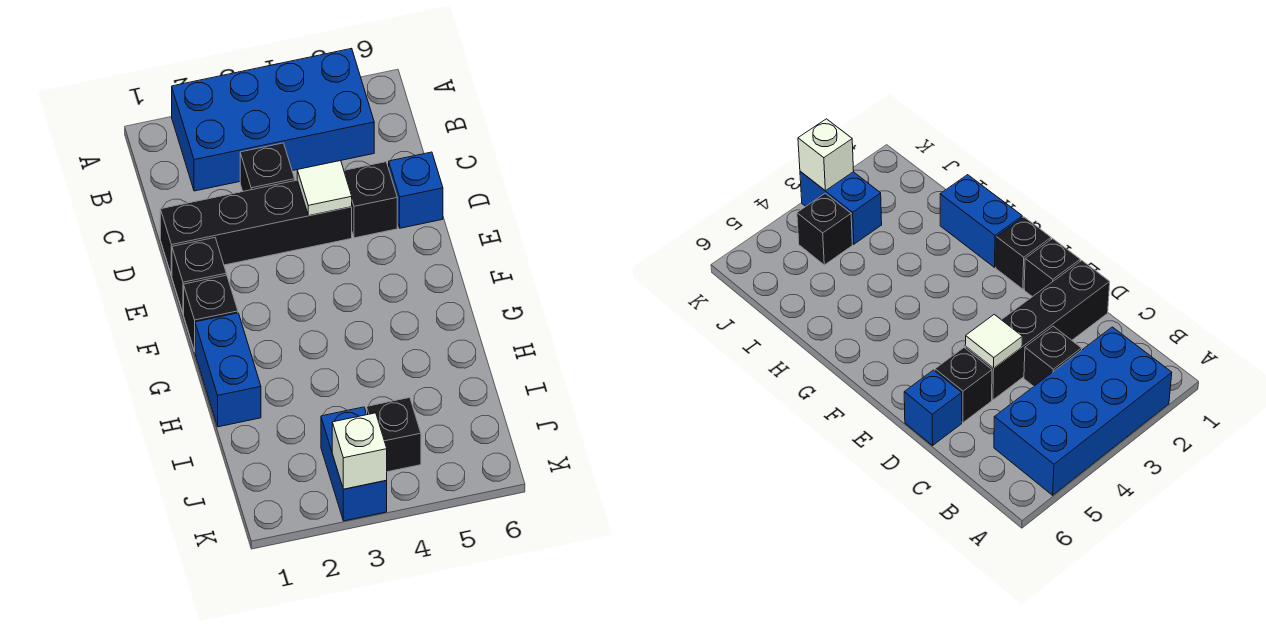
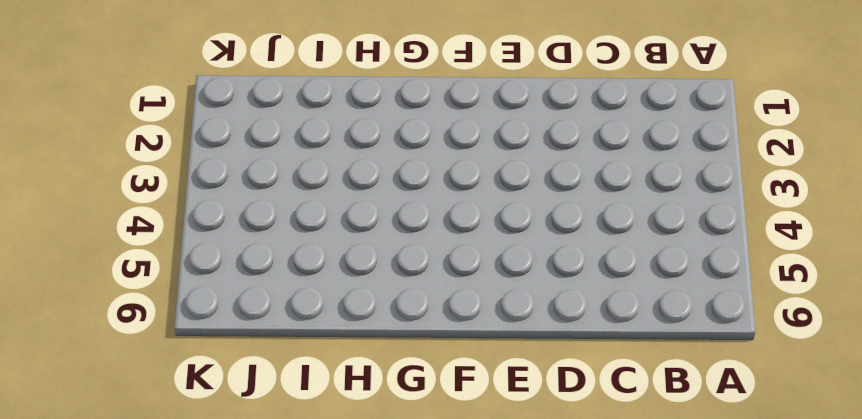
none -> blue 2x4 brick [172,48,374,191]
none -> black 1x1 brick [240,143,295,191]
none -> black 1x4 brick [160,180,352,276]

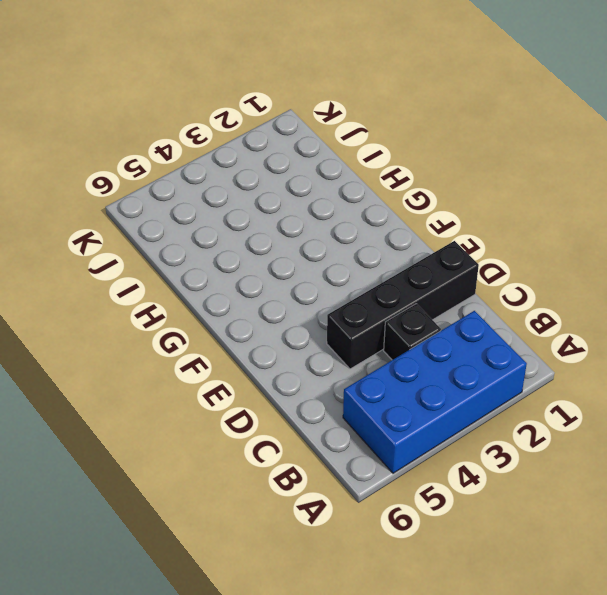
none -> black 1x1 brick [344,162,397,238]
none -> blue 1x1 brick [389,152,443,228]
none -> black 1x1 brick [172,238,226,314]

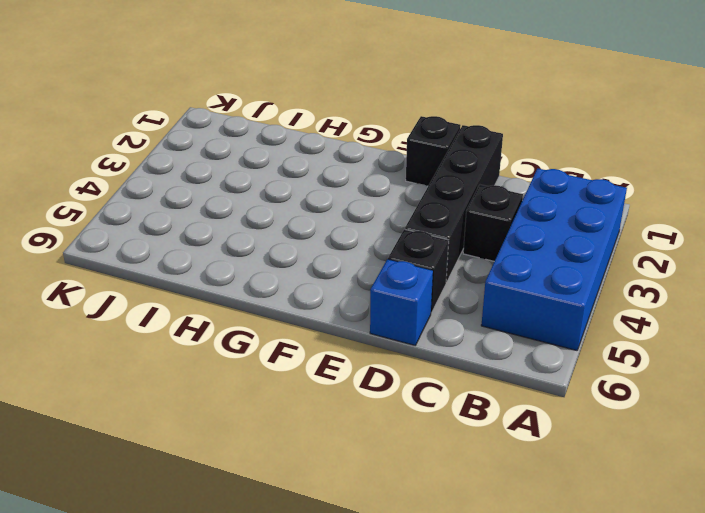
none -> black 1x1 brick [184,275,238,351]
none -> blue 1x2 brick [195,313,261,427]
none -> blue 1x2 brick [321,407,387,521]

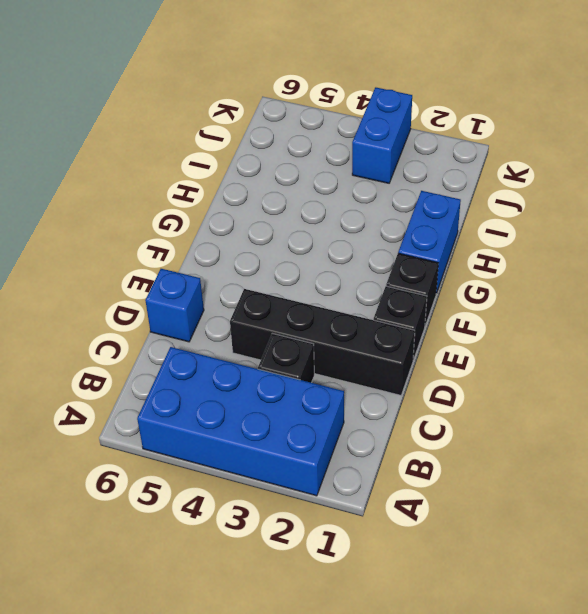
none -> black 1x1 brick [344,162,397,238]
none -> black 1x1 brick [367,397,421,472]
none -> white 1x1 tile [297,161,352,216]

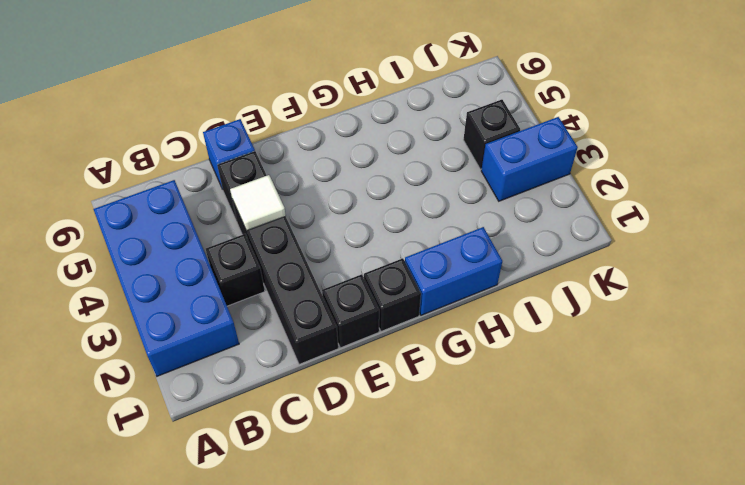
none -> white 1x1 brick [332,413,387,489]

